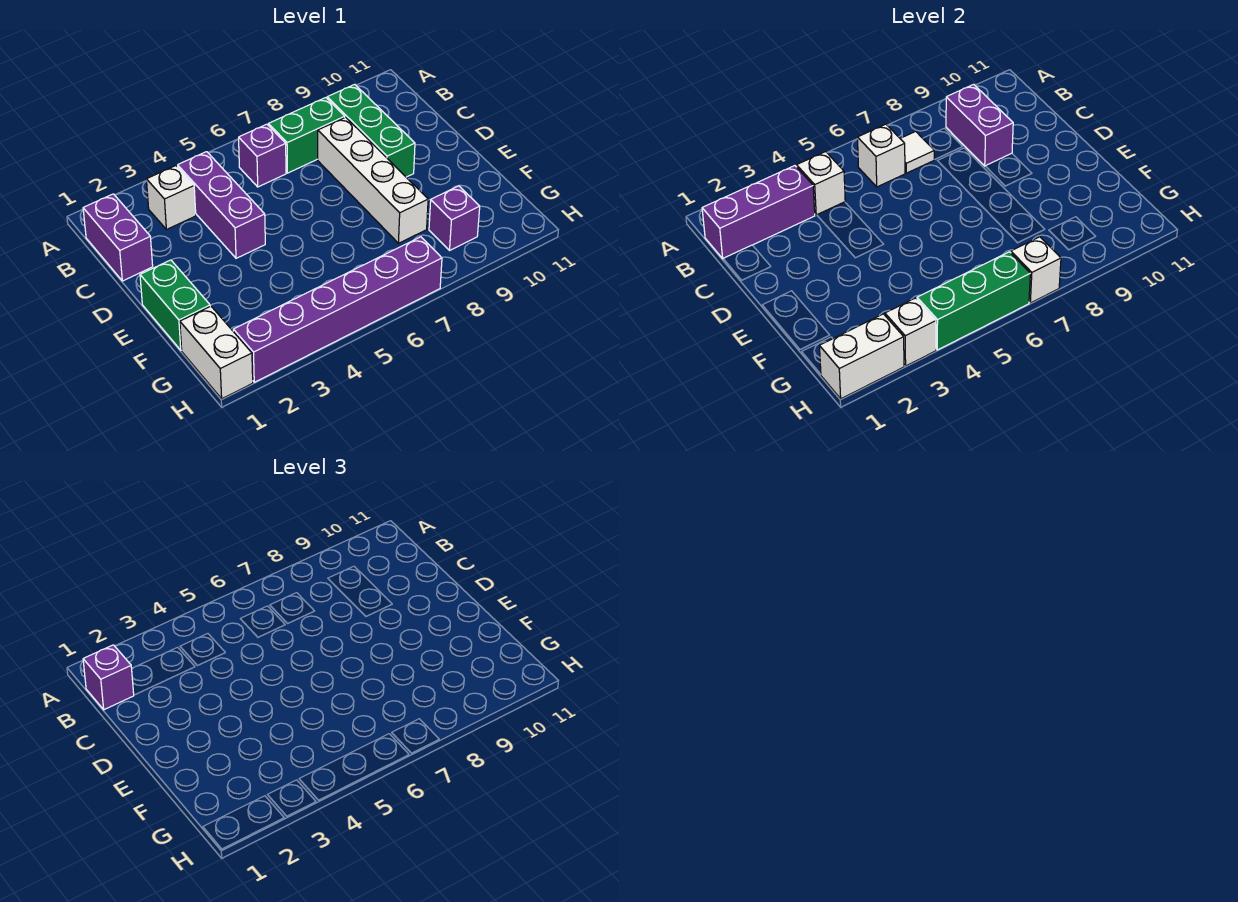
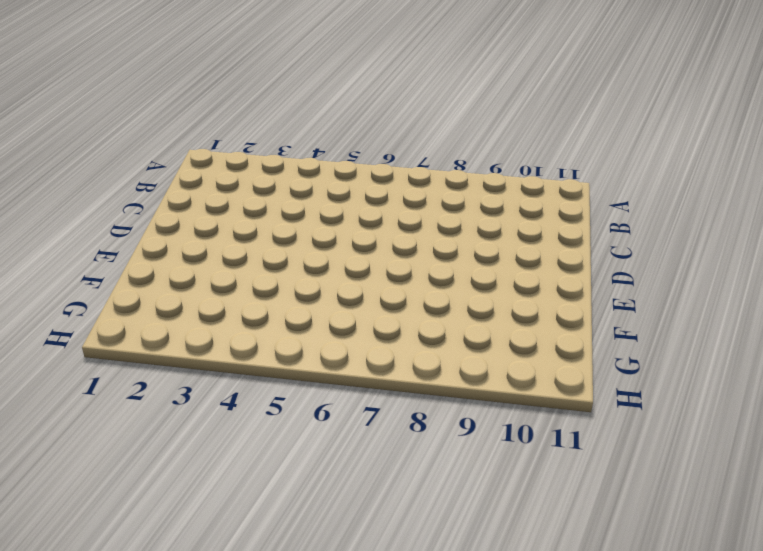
none -> purple 1x2 brick [83,194,153,281]
none -> white 1x1 brick [146,166,196,230]
none -> purple 1x3 brick [178,152,265,258]

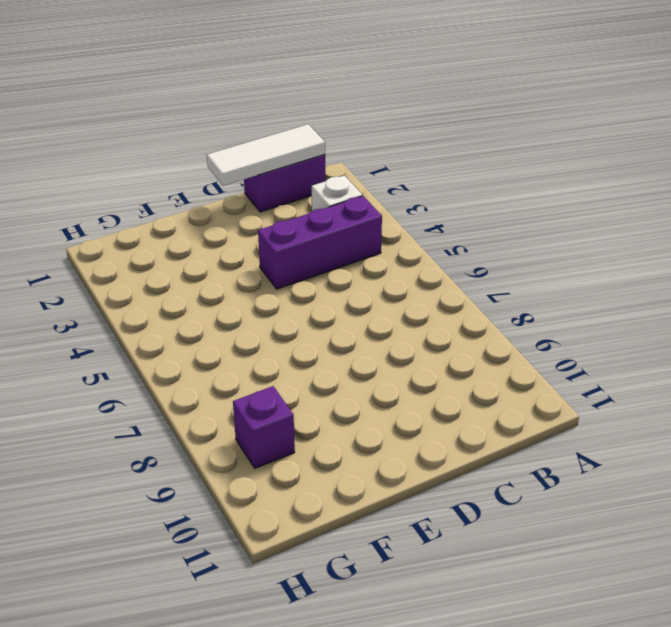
white 1x3 tile [207,124,325,186] -> purple 1x3 brick [702,166,815,259]
none -> purple 1x1 brick [239,124,286,187]
none -> green 1x2 brick [268,98,345,173]
none -> green 1x3 brick [327,84,415,177]

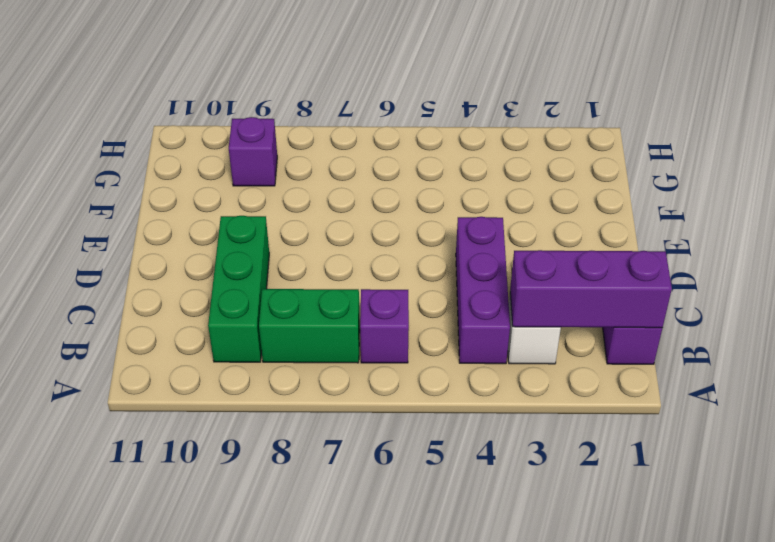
none -> white 1x4 brick [318,117,428,243]
none -> green 1x2 brick [140,260,210,350]
none -> white 1x2 brick [180,306,253,399]

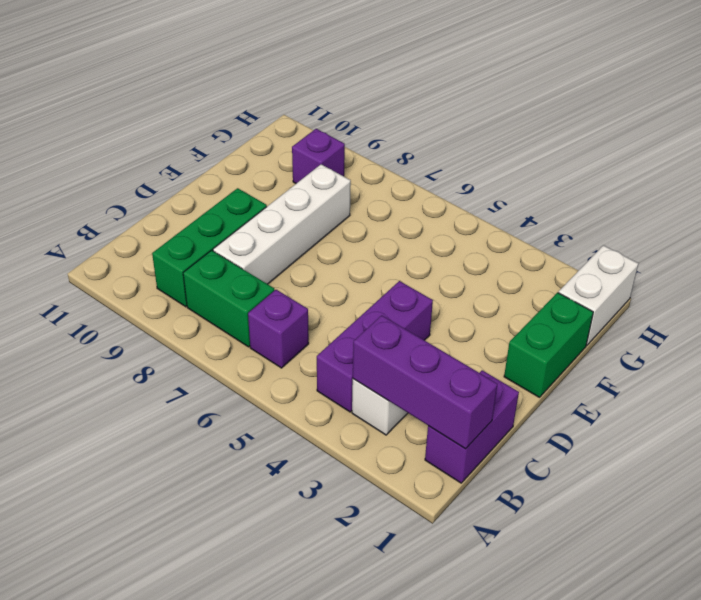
none -> purple 1x6 brick [233,237,442,382]
none -> white 1x1 brick [797,152,845,215]
none -> white 1x1 brick [858,124,905,187]

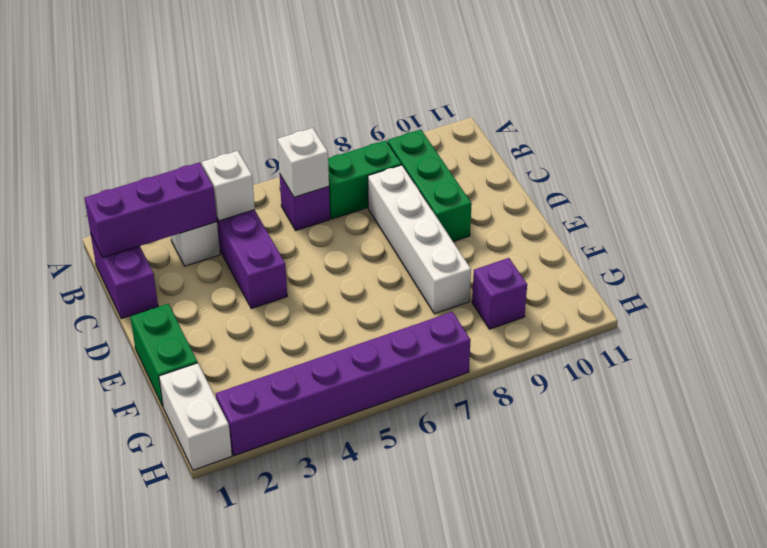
none -> white 1x1 tile [900,131,934,173]
none -> purple 1x2 brick [946,84,1013,166]
none -> white 1x2 brick [819,314,904,399]

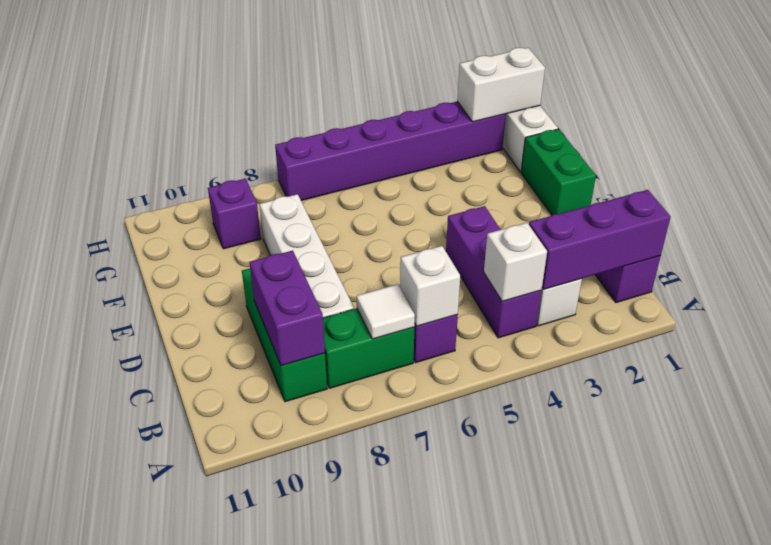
none -> white 1x1 brick [885,298,936,366]
none -> green 1x3 brick [917,252,1030,350]
none -> white 1x1 brick [1011,237,1061,303]

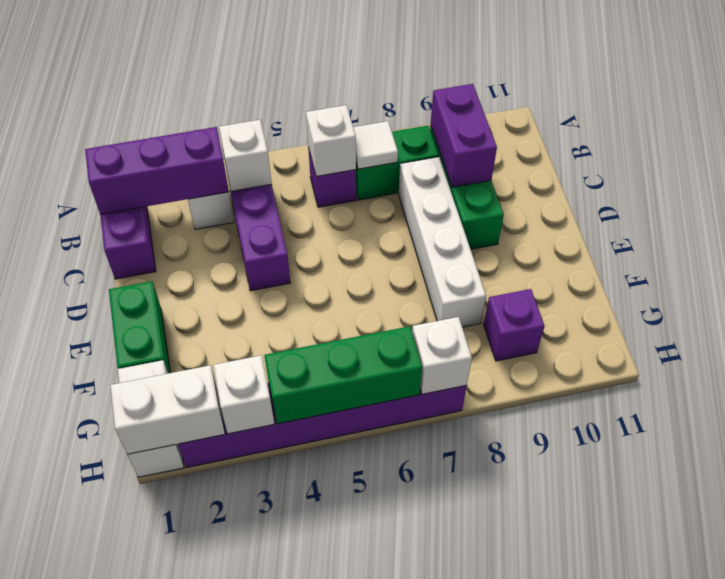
none -> purple 1x1 brick [83,645,134,710]

